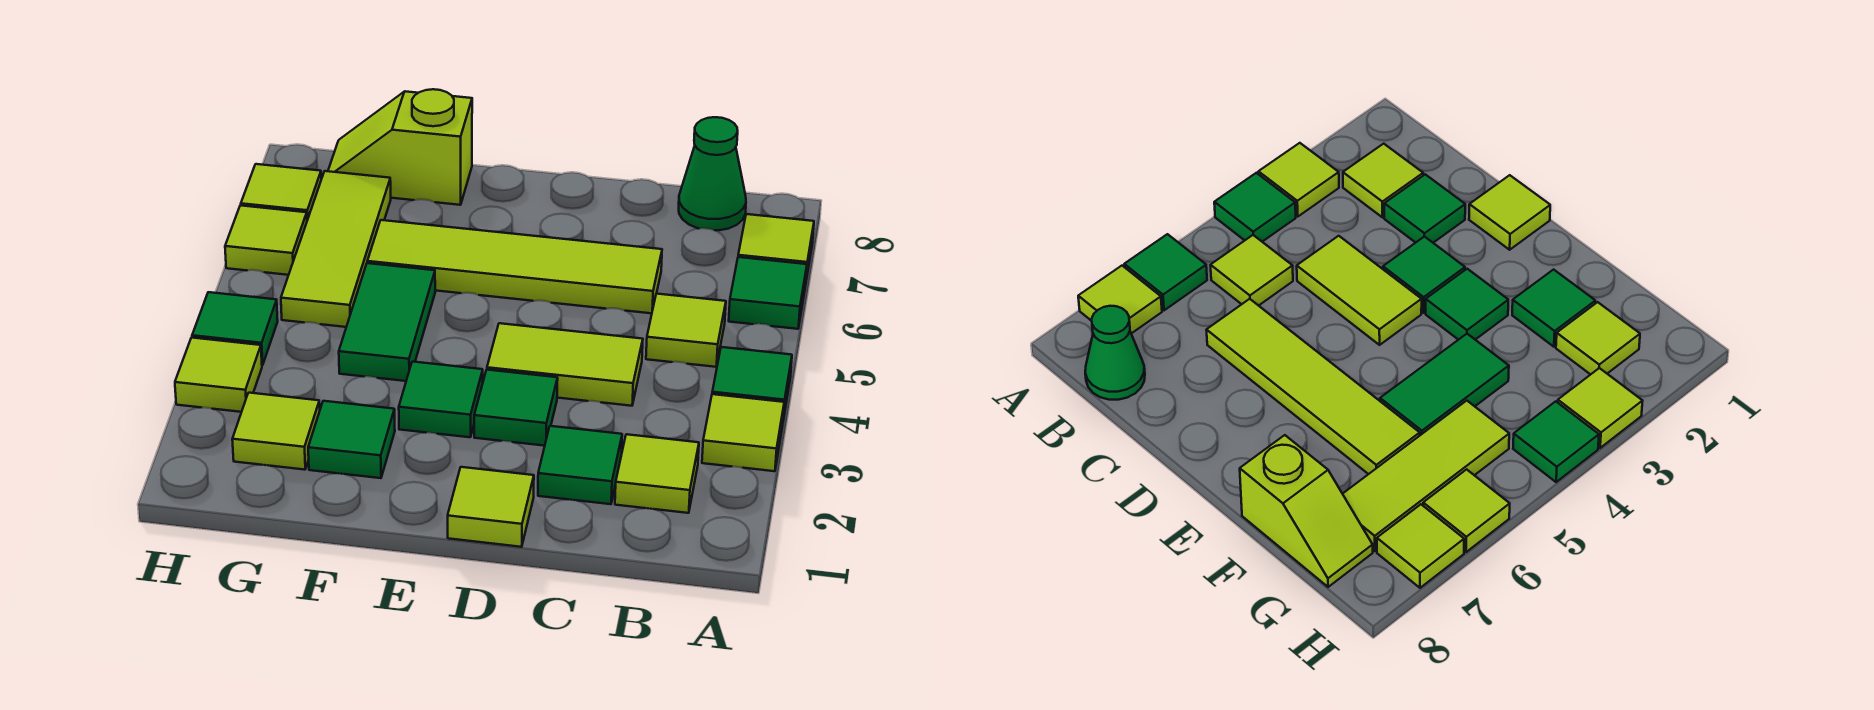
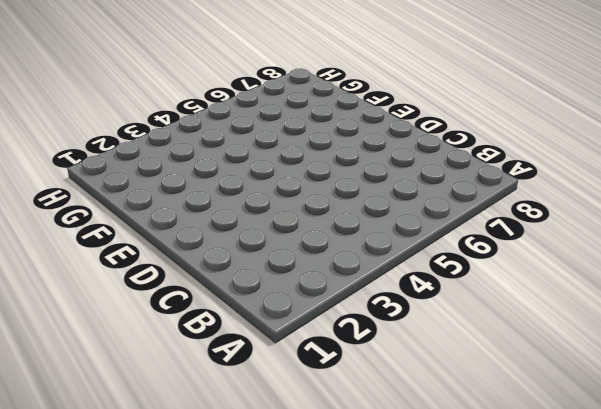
none -> lime 1x1 tile [702,394,784,471]
none -> green 1x1 tile [712,347,792,420]
none -> green 1x1 tile [729,257,807,329]

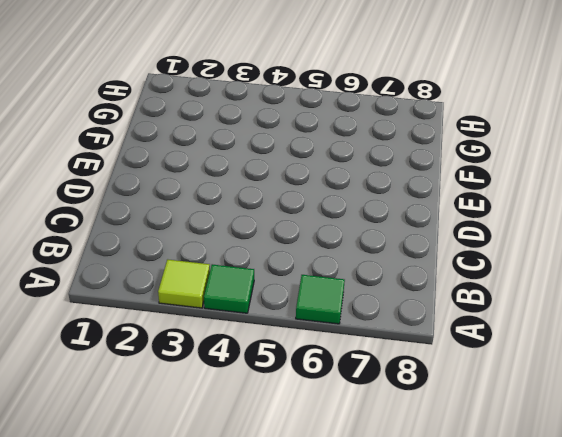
none -> lime 1x1 tile [738,214,814,280]
none -> lime 1x1 tile [615,434,699,513]
none -> lime 1x1 tile [646,294,726,367]

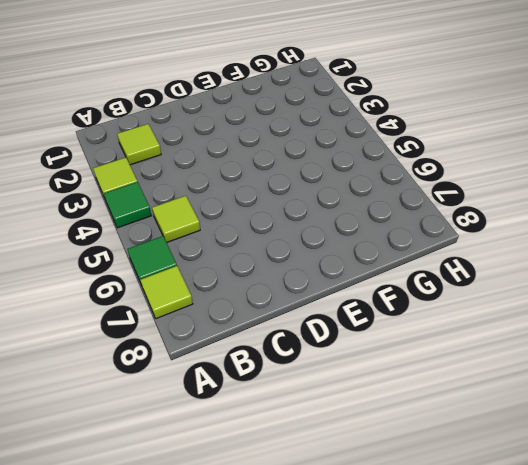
none -> green 1x1 cone [679,117,746,230]
none -> green 1x1 tile [538,426,622,504]
none -> lime 1x2 tile [487,323,643,406]

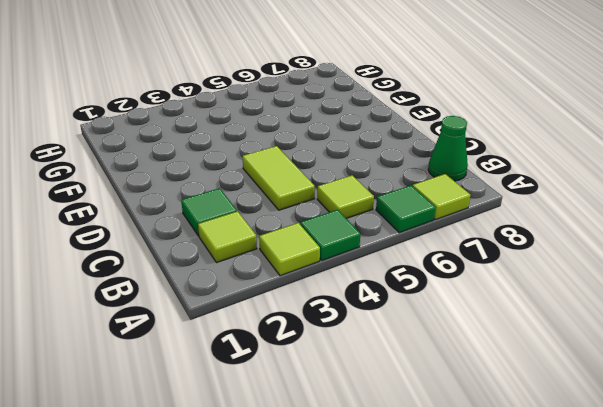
none -> lime 1x4 tile [367,220,662,313]
none -> lime 1x1 tile [448,467,534,547]
none -> green 1x1 tile [474,370,558,446]

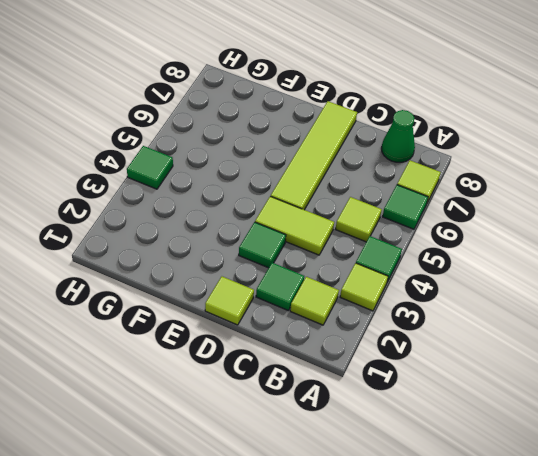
lime 1x4 tile [271,101,357,210] -> lime 1x4 tile turned to [367,220,662,313]
none -> green 1x1 tile [399,362,483,437]
none -> green 1x1 tile [308,401,395,478]
none -> green 1x2 tile [339,263,435,381]

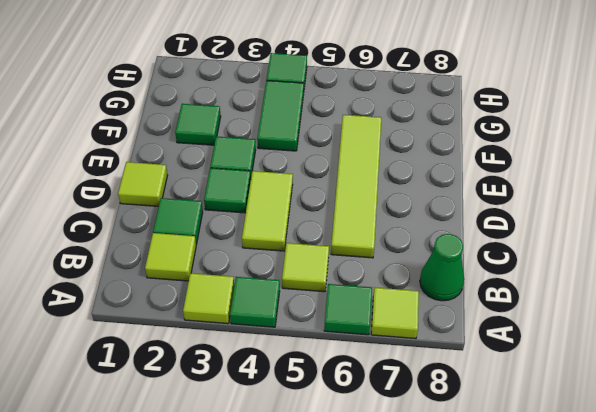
green 1x2 tile [257,80,304,151] -> green 1x2 tile turned to [339,263,435,381]
none -> lime 1x2 slope [328,89,472,205]
none -> lime 1x1 tile [232,393,320,470]
none -> lime 1x3 tile [281,171,391,327]

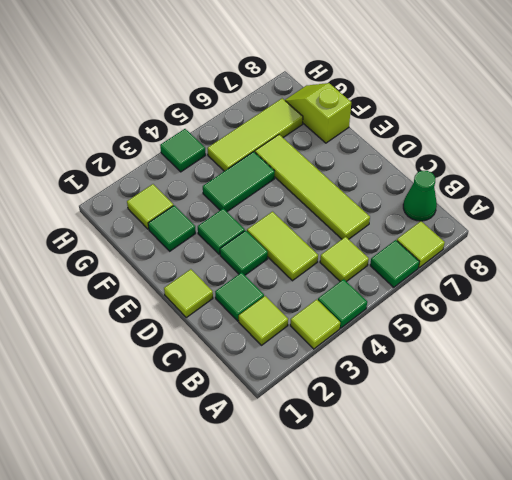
none -> lime 1x1 tile [175,338,262,412]
none -> lime 1x1 tile [225,205,307,275]
none -> lime 1x1 tile [241,164,321,220]

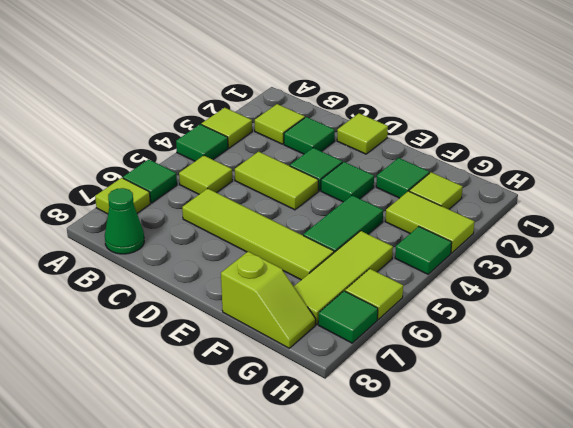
lime 1x2 tile [385,191,475,253] -> lime 1x1 tile [175,338,262,412]
green 1x1 tile [318,291,378,343] -> lime 1x1 tile [241,164,321,220]

